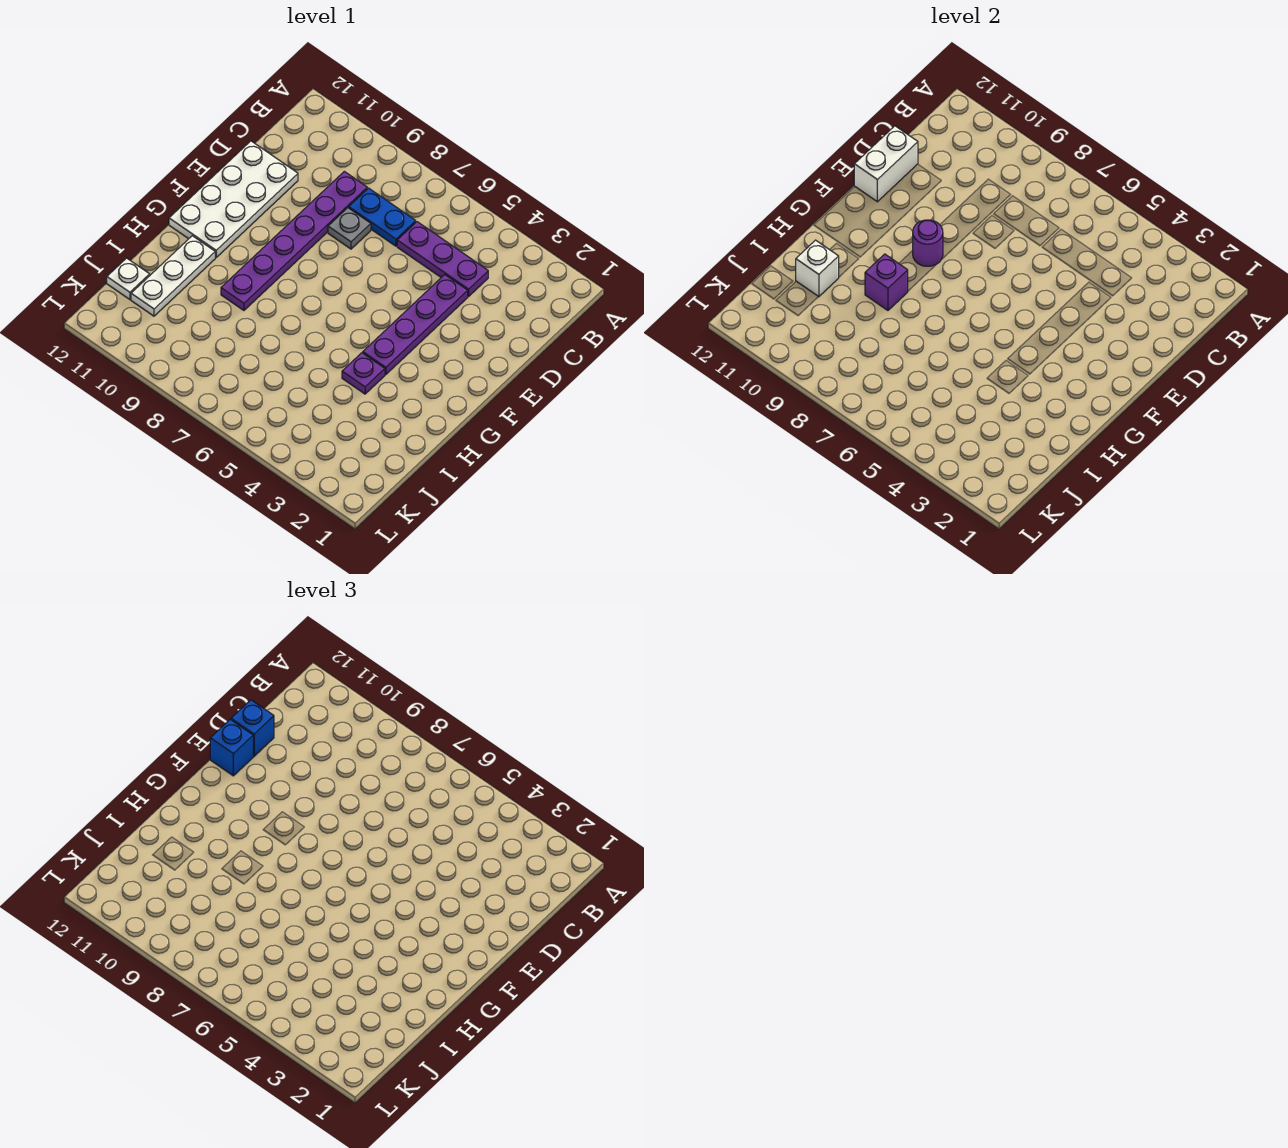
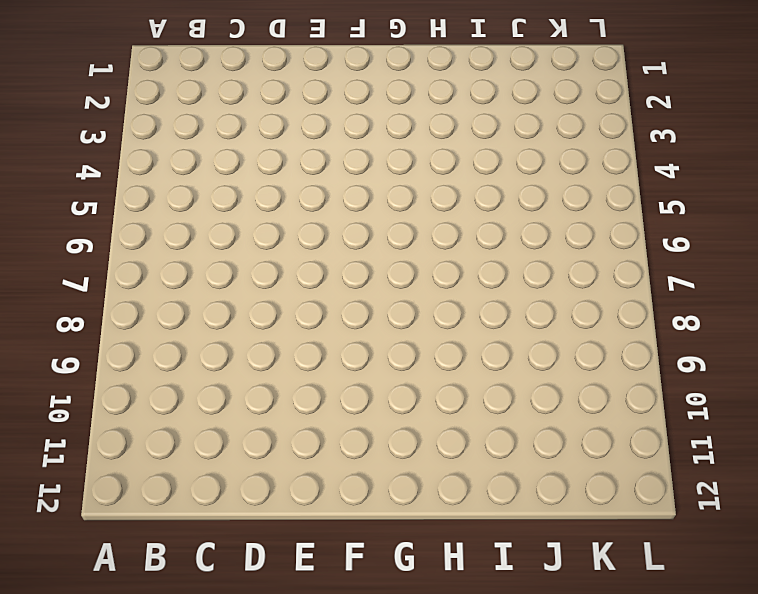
none -> purple 1x3 plate [397,222,488,296]
none -> blue 1x2 plate [349,188,416,246]
none -> purple 1x6 plate [221,171,367,310]

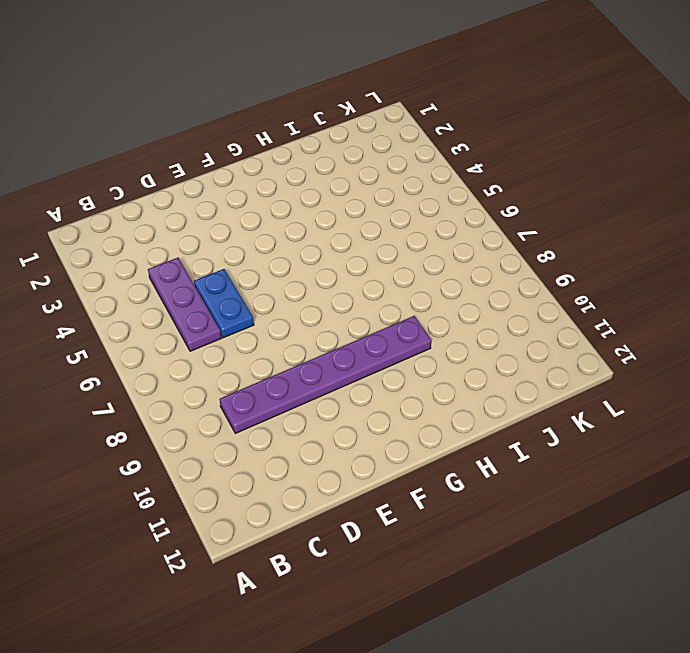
blue 1x2 plate [194,269,254,338] -> blue 1x2 plate moved to [349,188,416,246]
none -> purple 1x4 plate [363,275,468,375]
none -> grey 1x1 plate [328,208,371,249]
none -> white 2x4 plate [169,141,298,257]

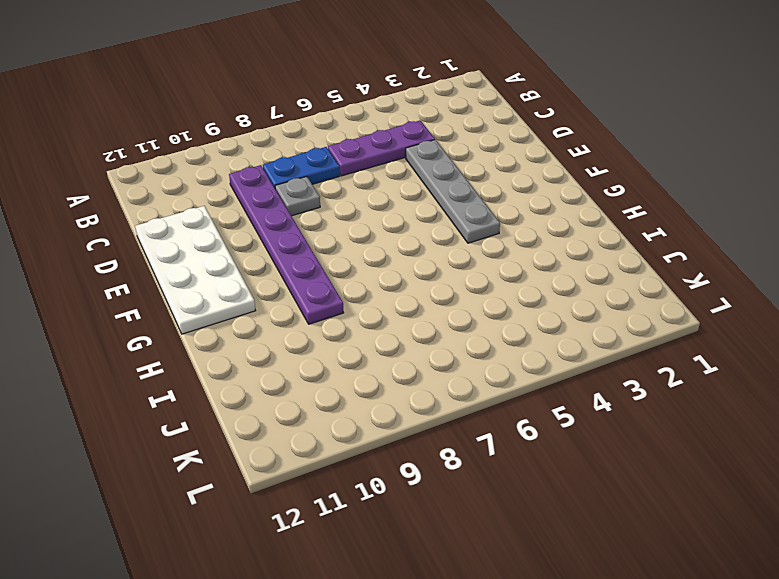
grey 1x4 plate [406,140,500,243] -> purple 1x4 plate [363,275,468,375]
none -> purple 1x1 plate [342,353,385,394]
none -> white 1x3 plate [131,236,215,316]
none -> white 1x1 plate [107,258,150,300]

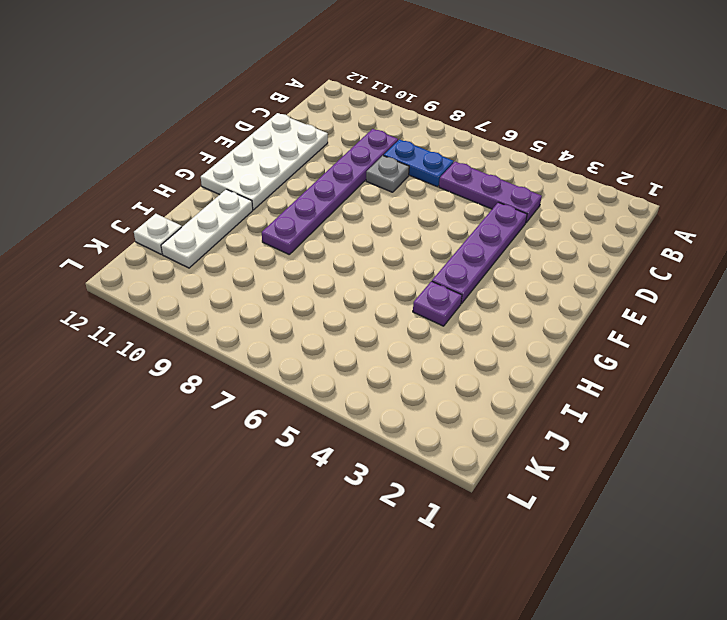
none -> white 1x2 brick [854,126,918,202]
none -> purple 1x1 round brick [913,220,943,266]
none -> purple 1x1 brick [865,254,908,310]

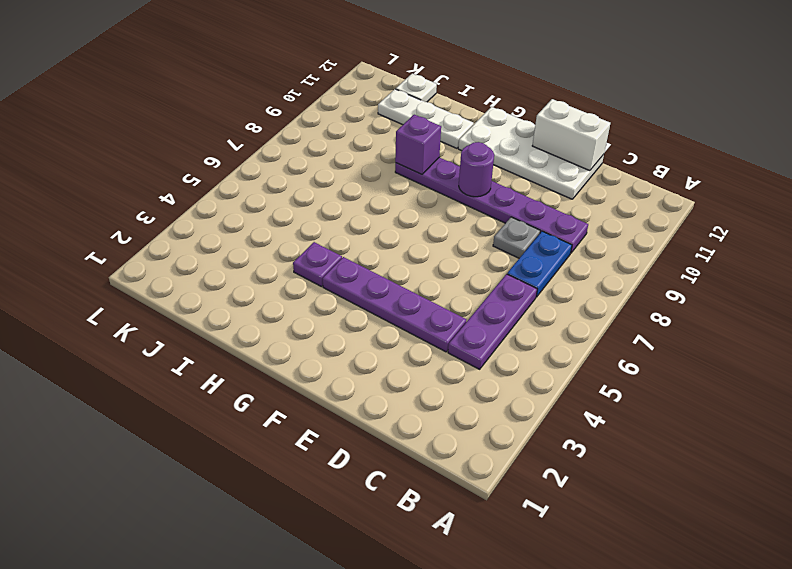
none -> white 1x1 brick [796,240,839,297]
none -> blue 1x1 brick [231,700,274,756]
none -> blue 1x1 brick [210,719,253,776]

